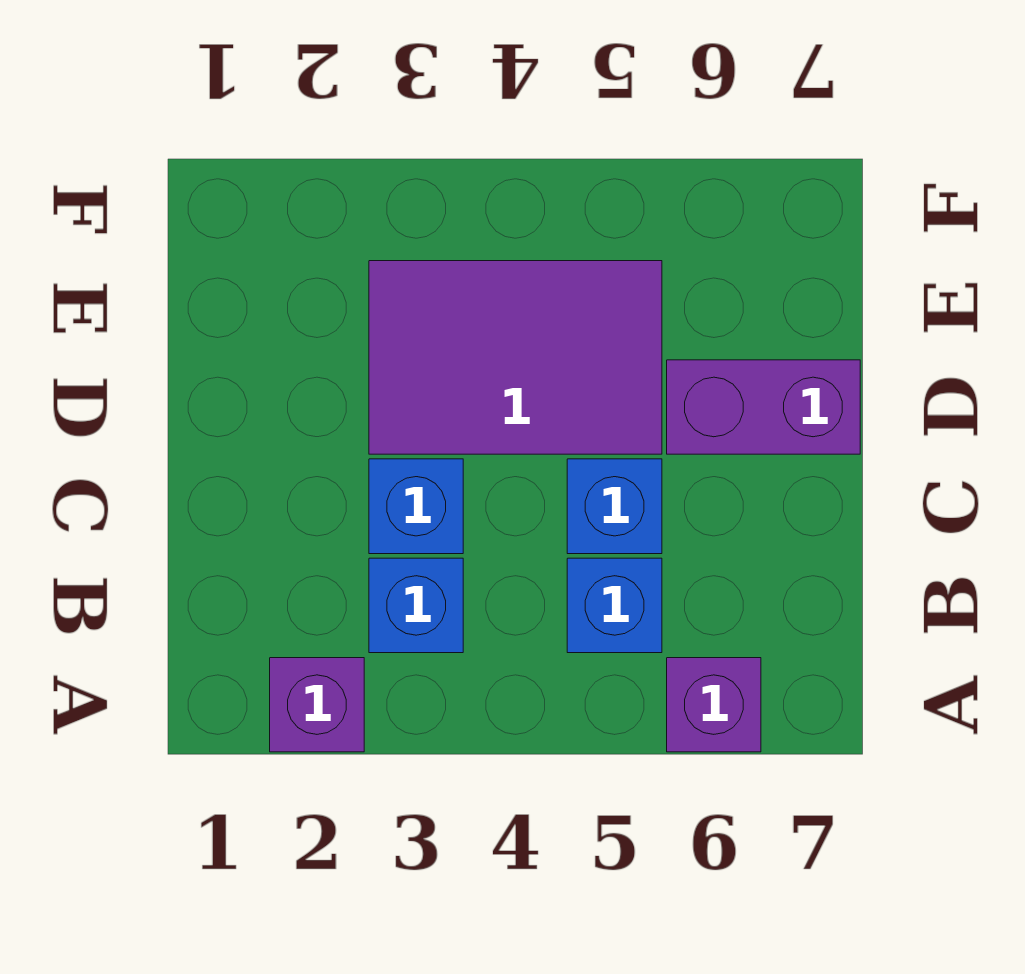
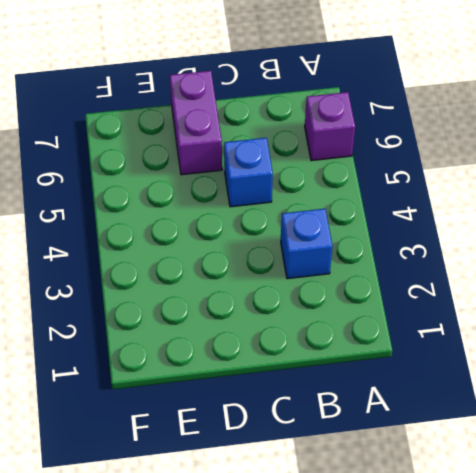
none -> purple 1x1 brick [270,658,364,752]
none -> blue 1x1 brick [567,558,662,653]

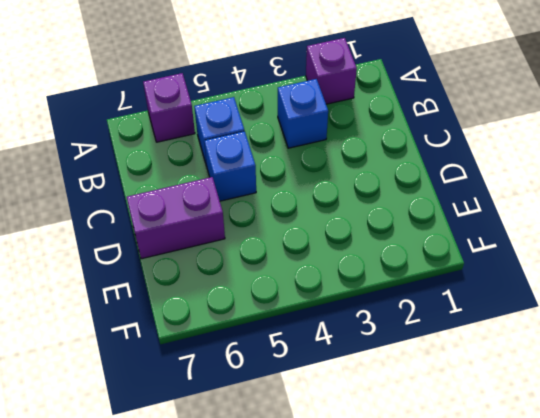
none -> blue 1x1 brick [369,459,463,554]
none -> purple 2x3 tile [369,261,662,454]

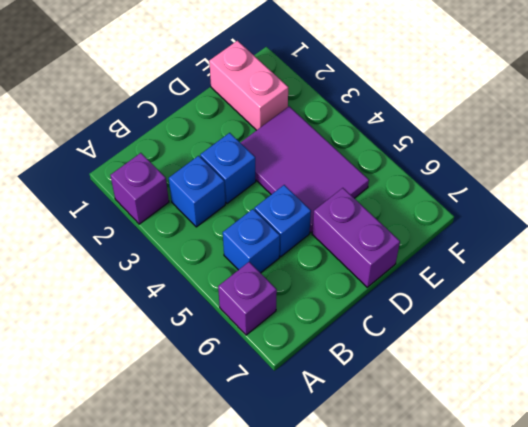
pink 1x2 brick [209,41,288,130] -> none

